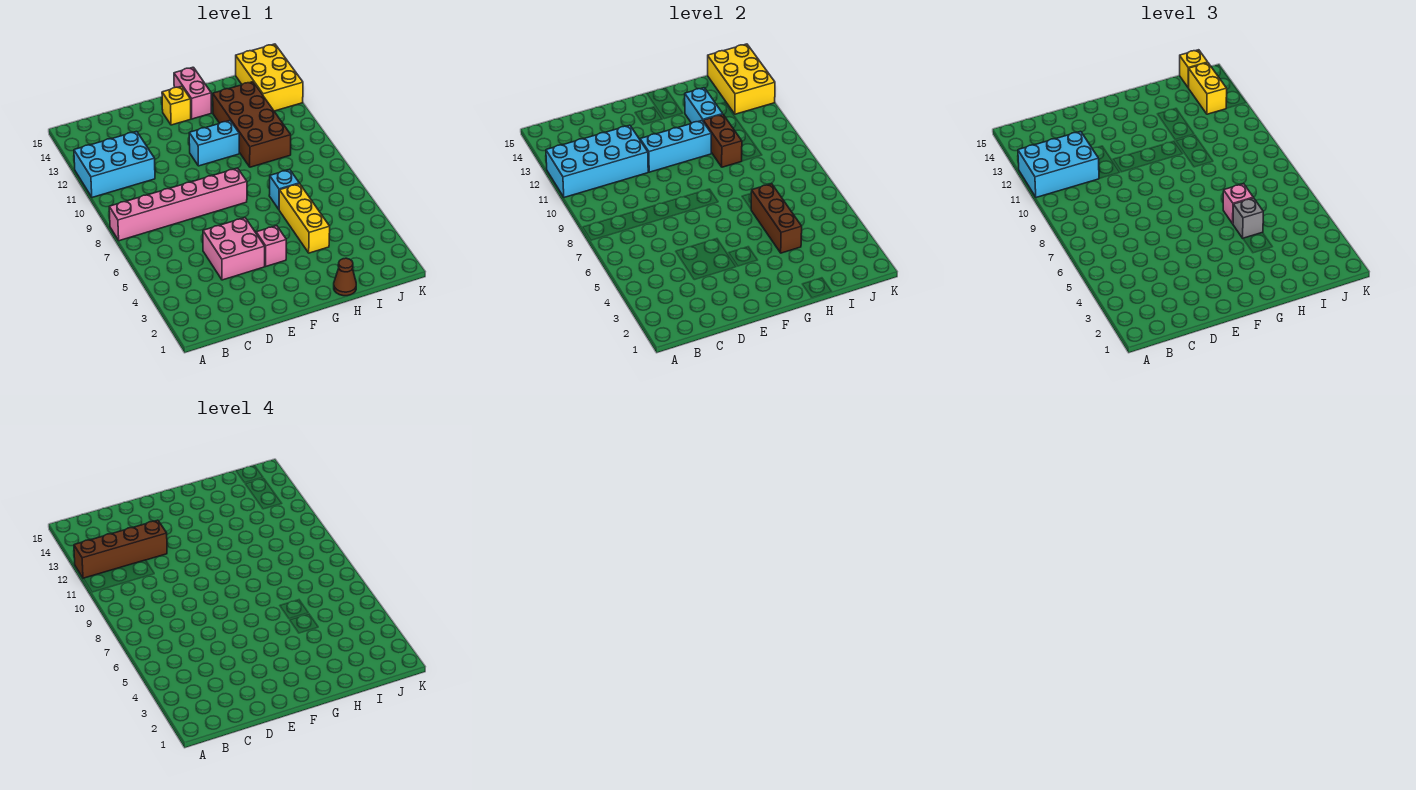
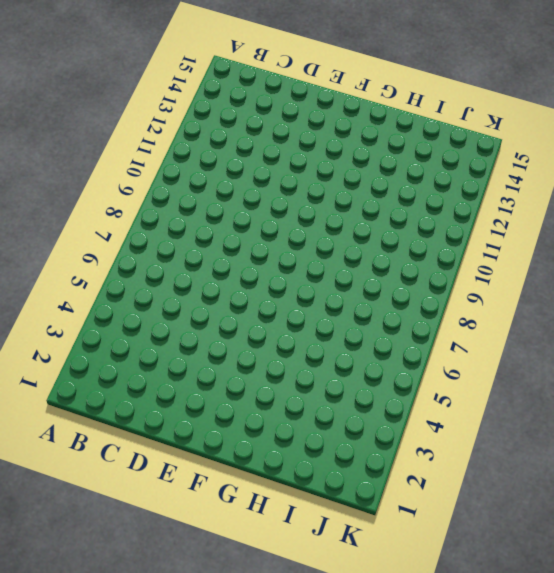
none -> pink 1x6 brick [109,168,247,241]
none -> cyan 2x3 brick [74,131,155,197]
none -> pink 2x2 brick [203,218,265,280]

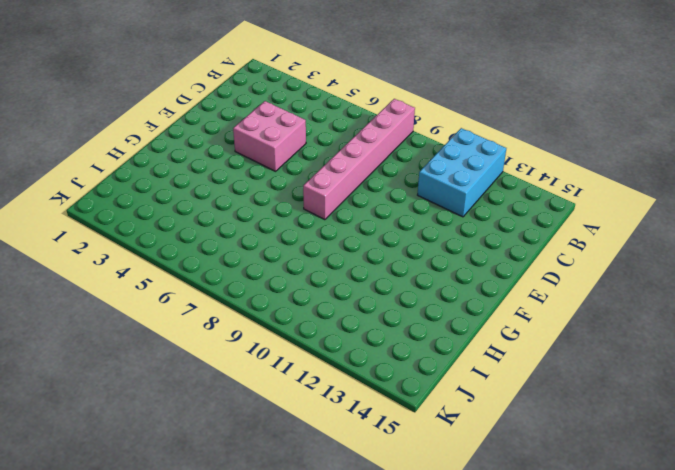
none -> pink 1x1 brick [256,226,286,266]
none -> cyan 1x2 brick [189,121,239,166]
none -> yellow 1x1 brick [162,86,191,125]

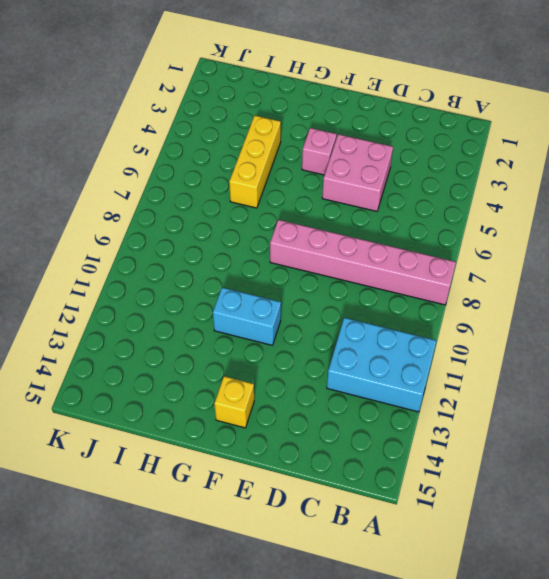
none -> pink 1x2 brick [174,67,211,119]
none -> brown 1x1 cone [334,258,356,296]
none -> cyan 1x1 brick [269,169,299,209]

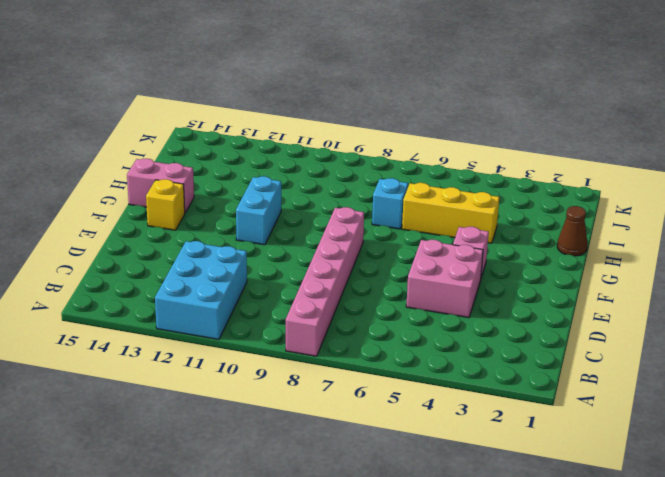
none -> brown 2x4 brick [213,82,291,167]
none -> yellow 2x3 brick [236,44,303,111]
none -> cyan 2x4 brick [546,125,648,197]

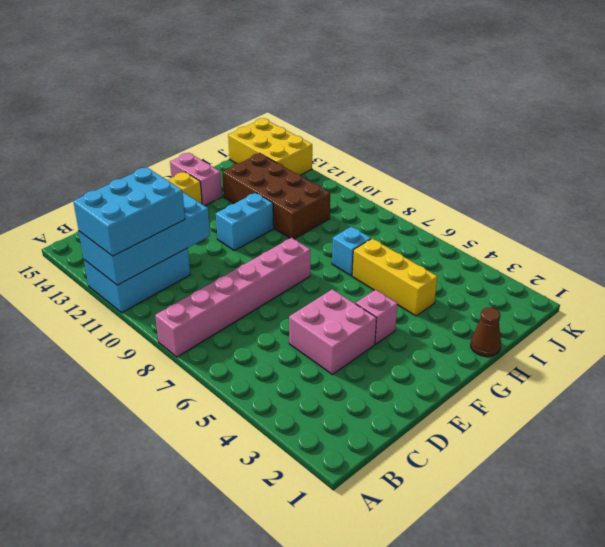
none -> cyan 1x3 brick [640,121,711,172]
none -> brown 1x3 brick [751,184,802,253]
none -> brown 1x2 brick [703,114,742,167]

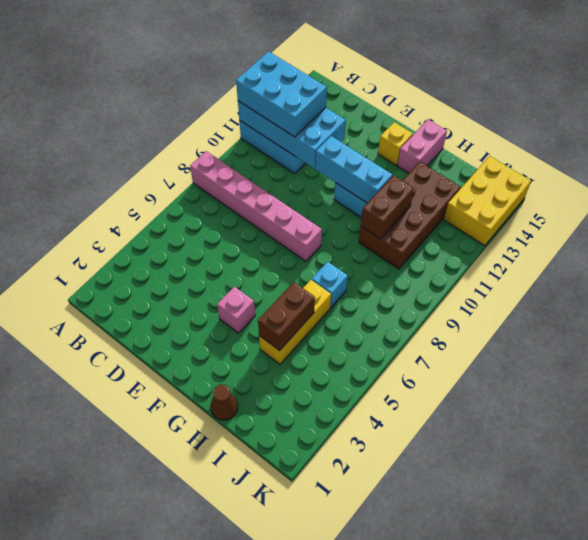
brown 1x2 brick [258,282,315,351] -> brown 1x3 brick [751,184,802,253]
none -> pink 2x2 brick [203,218,265,280]
none -> cyan 1x2 brick [685,88,722,123]
none -> yellow 2x3 brick [708,44,775,114]

